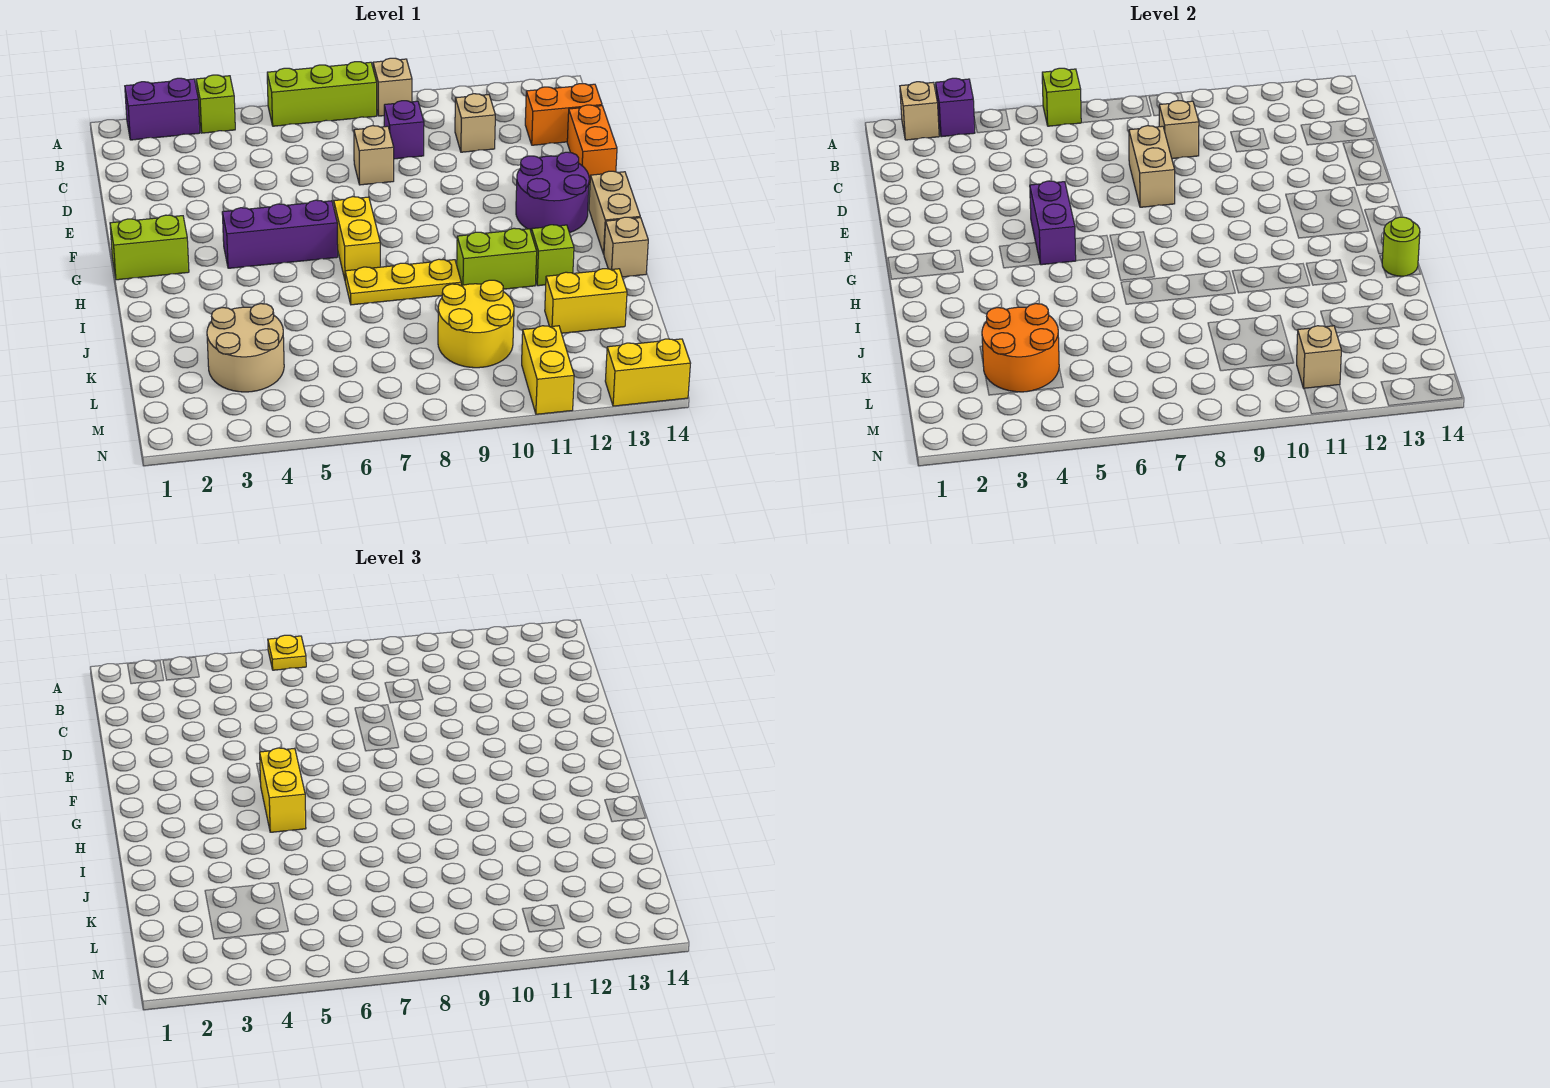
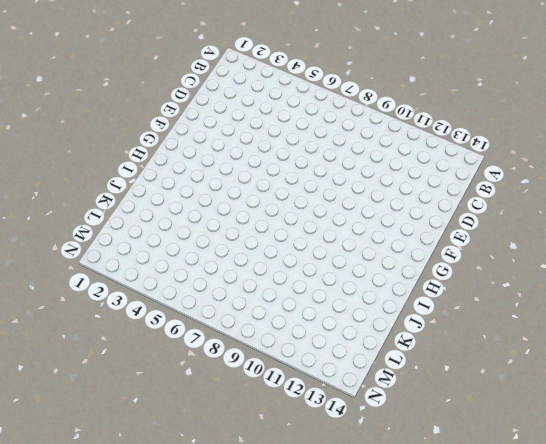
none -> purple 1x2 brick [125,78,200,140]
none -> lime 1x1 brick [196,75,235,133]
none -> lime 1x3 brick [267,62,377,126]
none -> tan 1x1 brick [373,58,412,116]

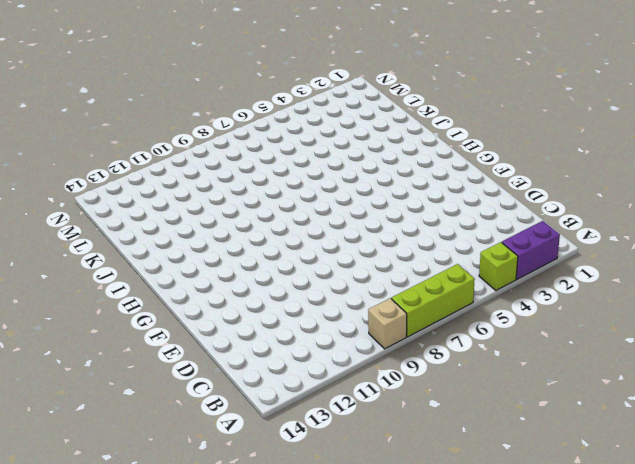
none -> purple 1x1 brick [384,101,424,159]
none -> tan 1x1 brick [455,94,495,152]
none -> orange 1x2 brick [525,84,602,145]
none -> tan 1x1 brick [354,126,394,185]

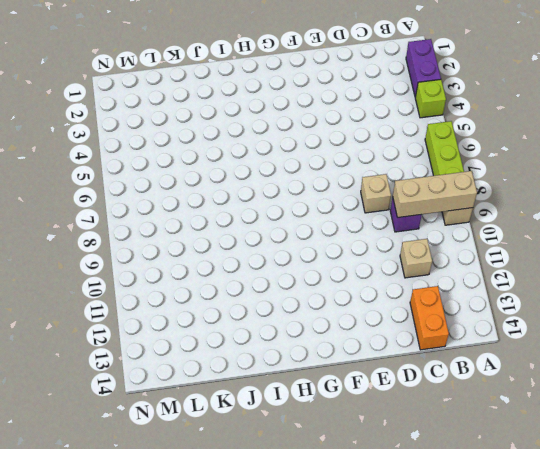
tan 1x3 brick [393,171,477,218] -> tan 1x1 brick [1159,101,1199,159]
none -> orange 1x2 brick [567,105,617,185]
none -> purple 2x2 round brick [516,152,589,233]
none -> lime 1x2 brick [110,215,189,280]
none -> purple 1x3 brick [222,200,338,268]

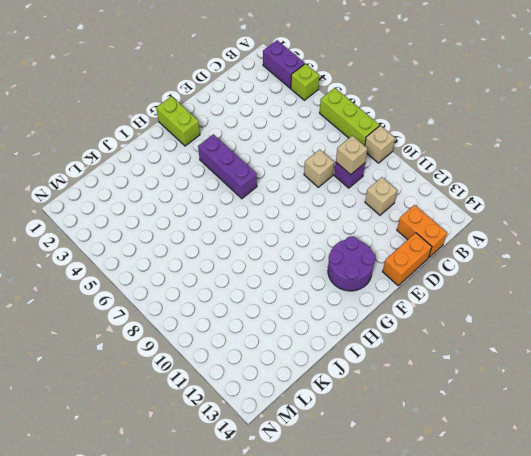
none -> yellow 1x2 brick [334,197,380,279]
none -> tan 1x2 brick [589,171,640,254]
none -> yellow 1x3 plate [345,259,461,305]
none -> lime 1x2 brick [457,228,537,289]

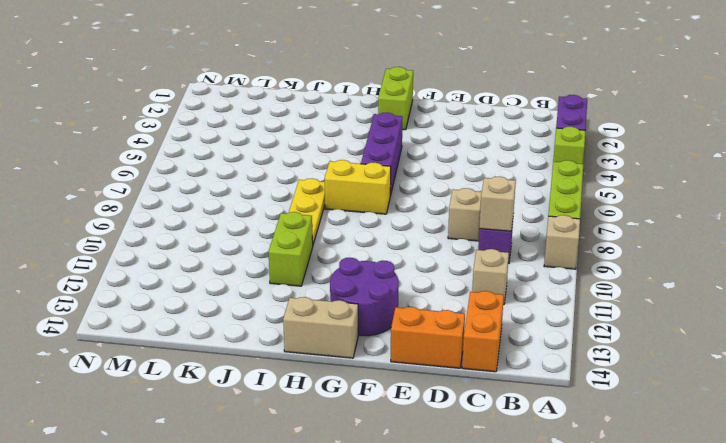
none -> lime 1x1 brick [531,225,574,286]
none -> tan 1x1 brick [604,217,648,277]
none -> tan 2x2 round brick [207,304,284,392]
none -> yellow 2x2 round brick [438,280,514,368]

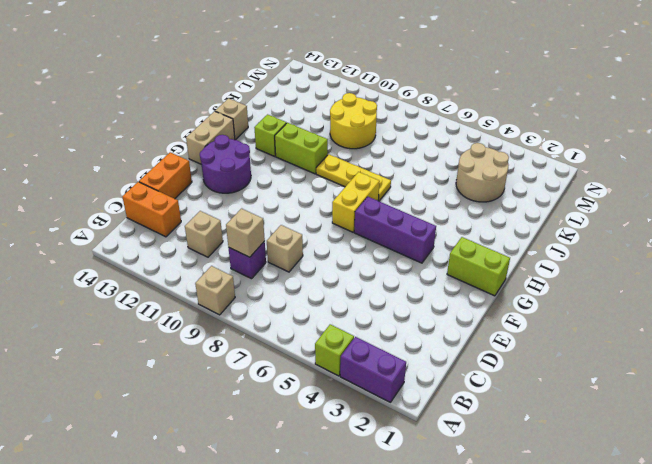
none -> lime 1x3 brick [267,62,377,126]
none -> yellow 1x2 brick [545,269,627,333]
none -> yellow 1x2 brick [522,326,574,414]
none -> yellow 1x2 brick [605,339,691,406]

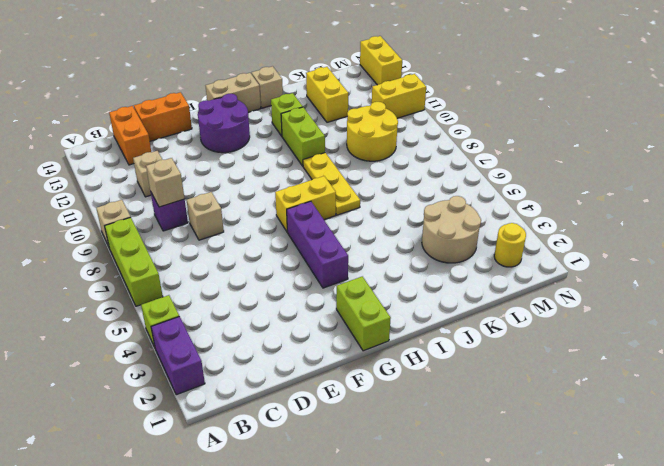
yellow 1x1 round brick [494,223,526,267] -> none
none -> tan 1x1 brick [900,82,939,140]
none -> purple 1x1 brick [936,78,975,137]
none -> lime 1x1 brick [1042,68,1082,126]
none -> tan 1x2 brick [1129,126,1175,207]

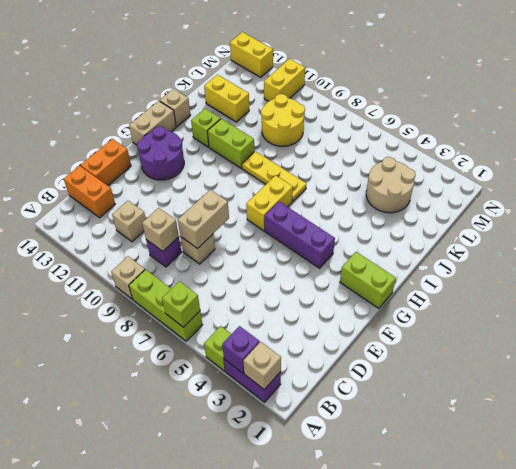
none -> purple 1x2 brick [1030,181,1076,265]
none -> lime 1x1 round brick [1382,217,1420,276]
none -> orange 2x2 round brick [982,304,1059,392]
none -> tan 1x1 brick [1297,326,1341,388]

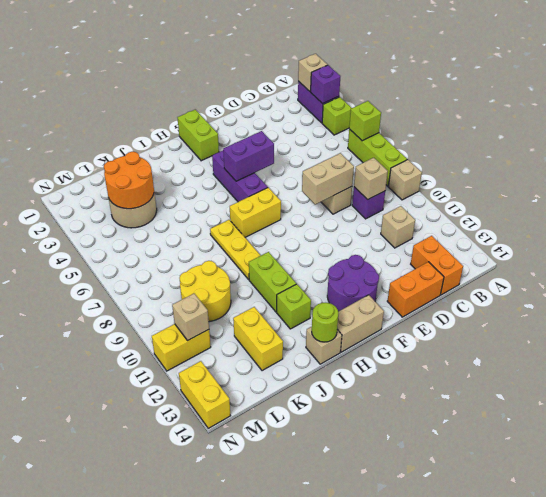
none -> yellow 1x1 plate [268,635,306,670]
none -> yellow 1x2 brick [260,748,306,832]

